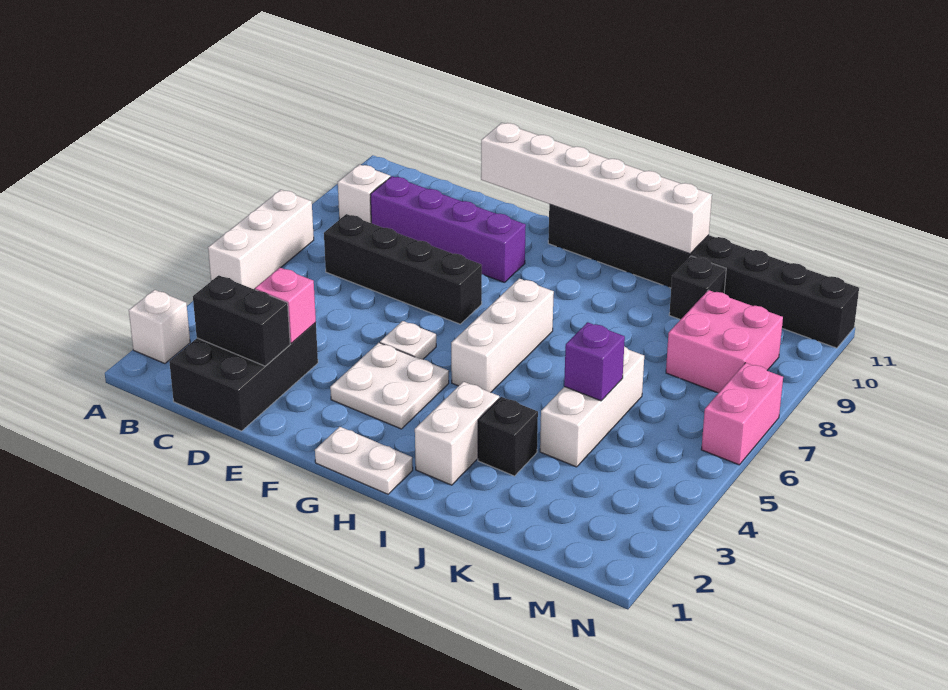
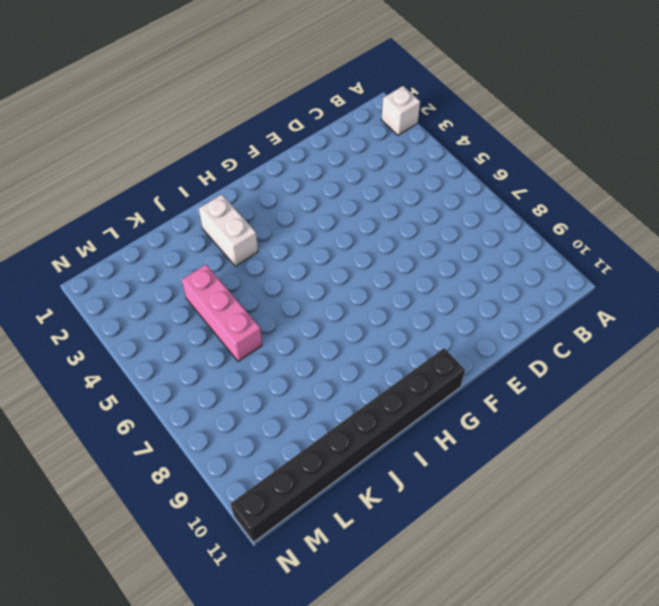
pink 1x3 brick [182,264,262,362] -> white 1x3 brick [540,346,644,467]
none -> white 1x3 brick [208,190,314,290]
none -> white 1x1 brick [338,164,390,223]
none -> black 2x3 brick [169,323,318,431]

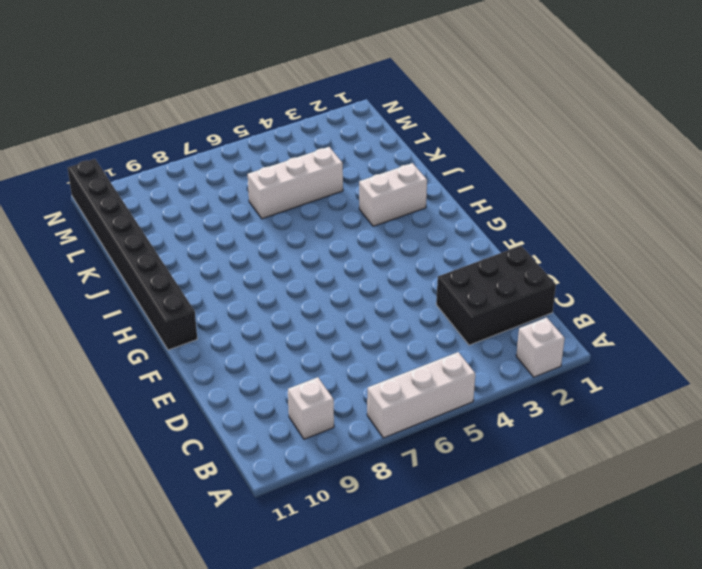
none -> black 1x4 brick [324,214,482,324]
none -> purple 1x4 brick [370,176,526,283]
none -> white 2x2 plate [330,343,449,429]

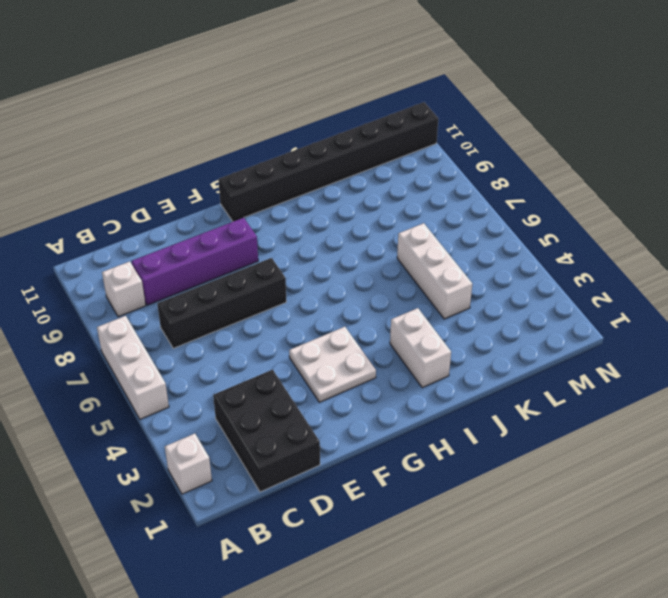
none -> white 1x1 plate [380,321,436,359]
none -> white 1x2 plate [315,427,413,494]
none -> white 1x3 brick [451,279,554,392]

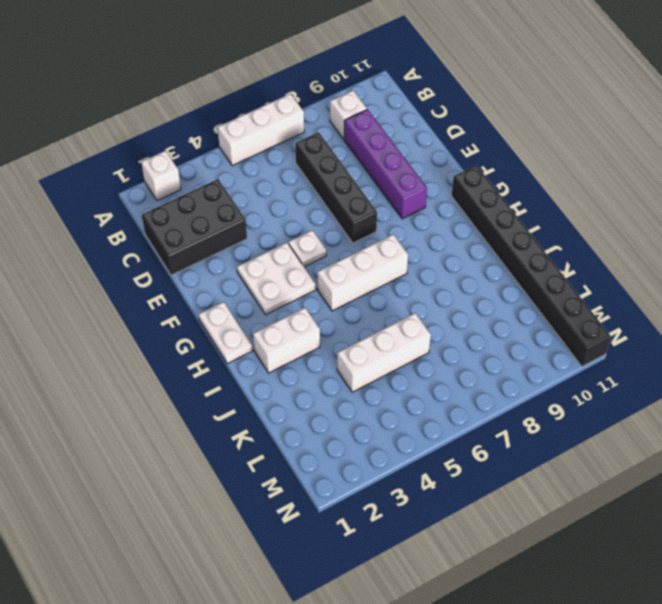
none -> black 1x1 brick [478,397,538,476]
none -> black 1x1 brick [669,256,726,320]
none -> pink 2x2 brick [666,290,783,393]

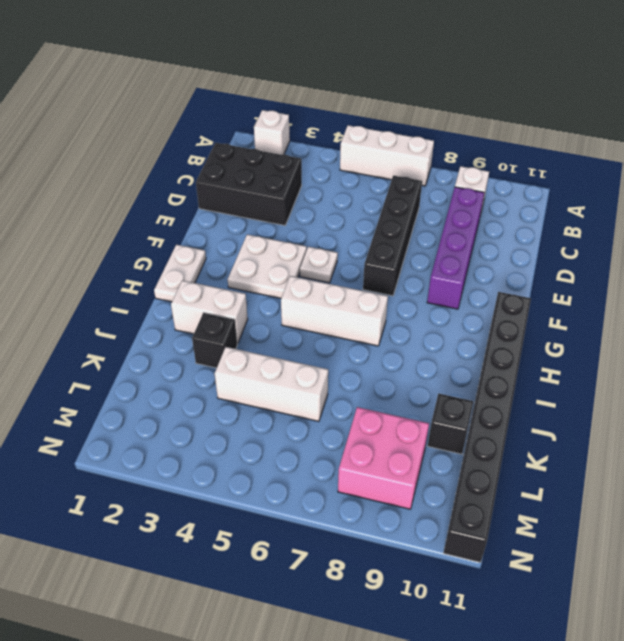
none -> pink 1x2 brick [701,363,783,465]
none -> black 1x2 brick [193,275,290,366]
none -> pink 1x1 brick [255,268,316,343]

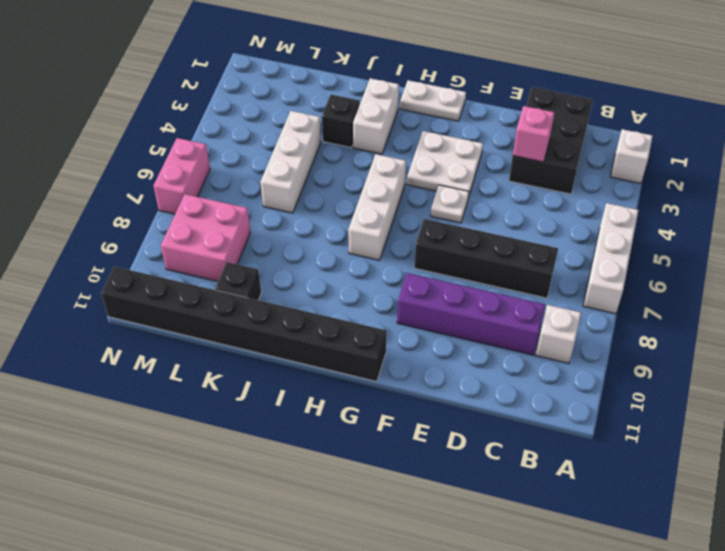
none -> black 1x2 brick [193,275,290,366]
none -> white 1x6 brick [481,123,712,254]
none -> purple 1x1 brick [564,322,625,401]

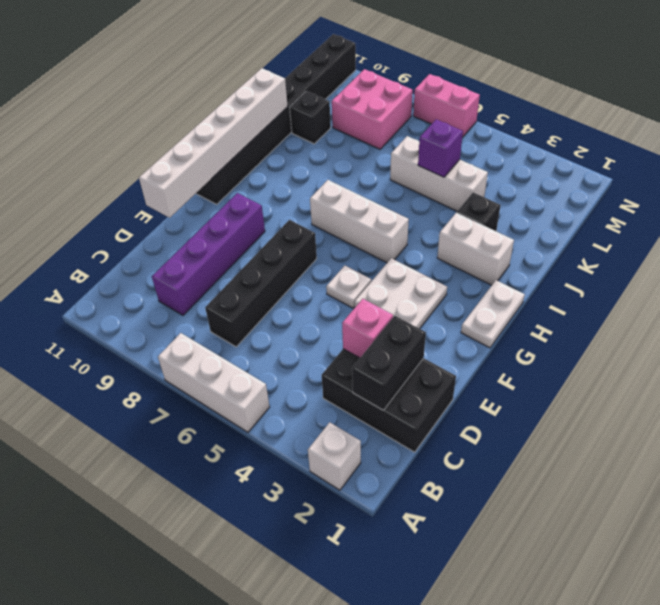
none -> white 1x1 brick [338,164,390,223]

